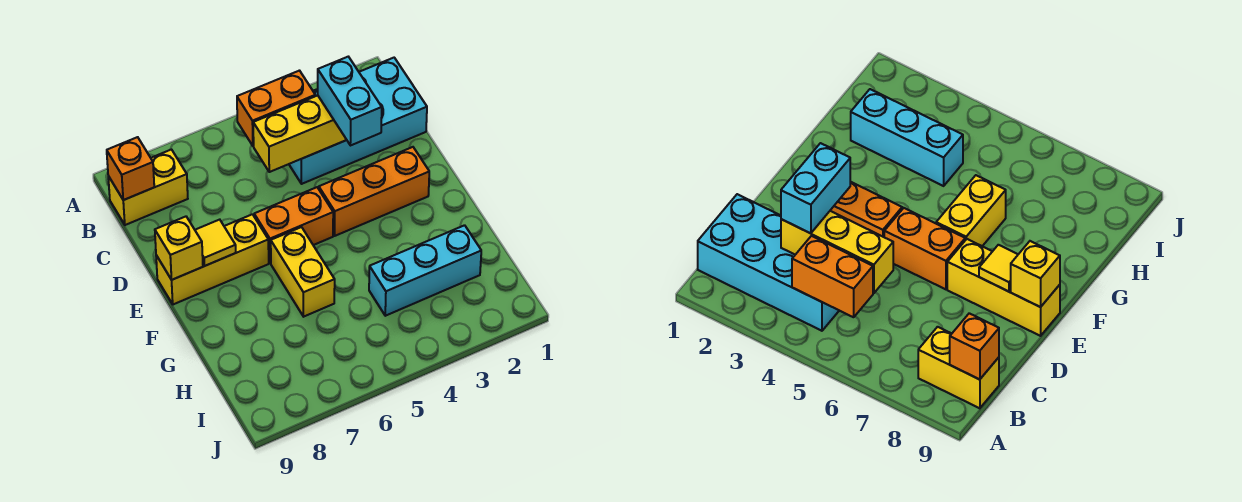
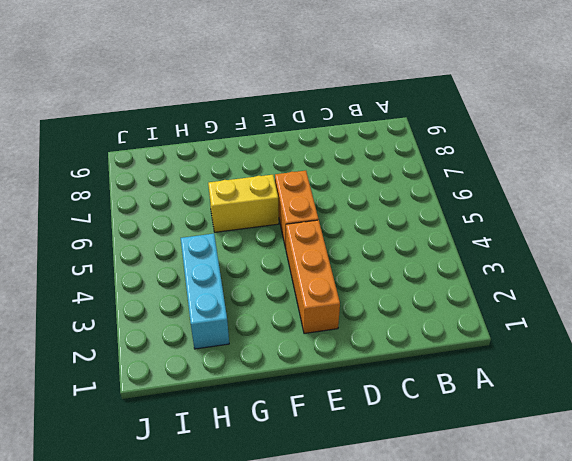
none -> cyan 2x4 brick [289,58,427,184]
none -> yellow 1x2 brick [108,150,188,225]
none -> yellow 1x3 brick [156,214,269,304]

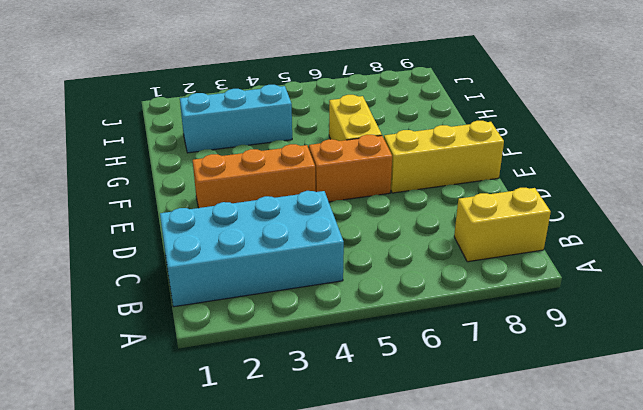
none -> orange 1x2 brick [237,71,315,146]
none -> orange 1x1 brick [107,137,154,200]
none -> yellow 1x3 brick [253,95,346,172]

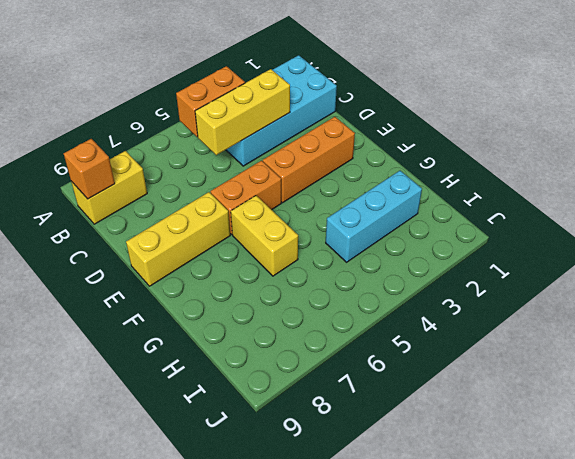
none -> yellow 1x1 tile [195,220,236,266]
none -> yellow 1x1 brick [155,217,203,280]
none -> cyan 1x2 brick [318,57,382,146]

